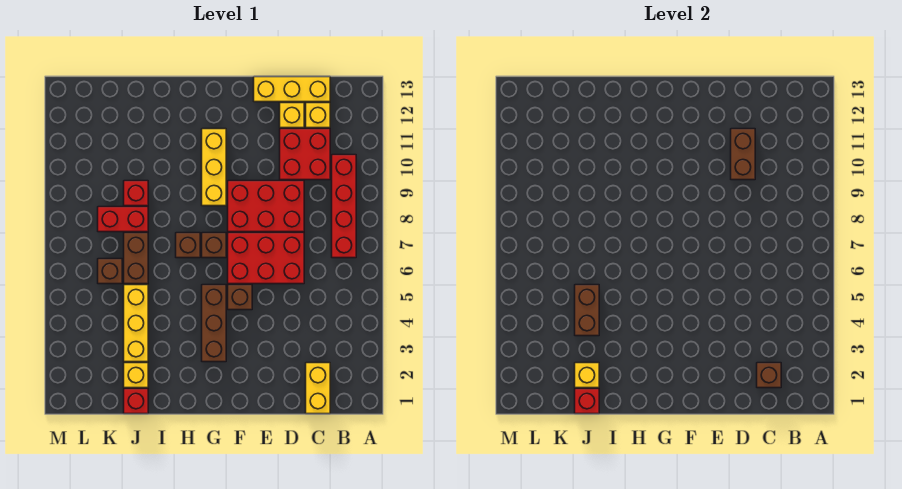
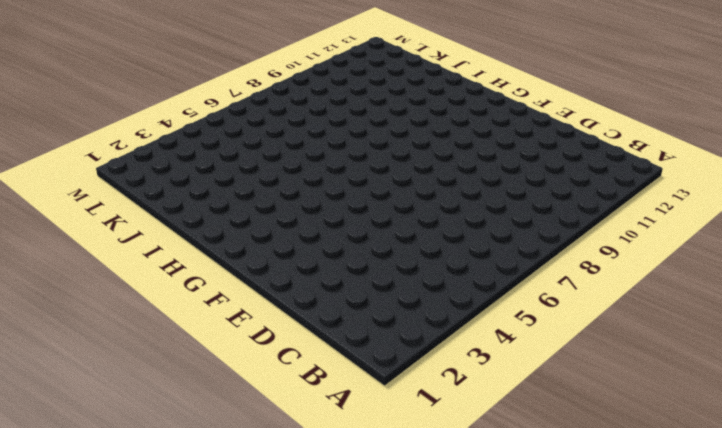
none -> red 1x4 brick [332,155,356,258]
none -> yellow 1x2 brick [306,363,330,414]
none -> red 2x2 brick [280,129,330,180]

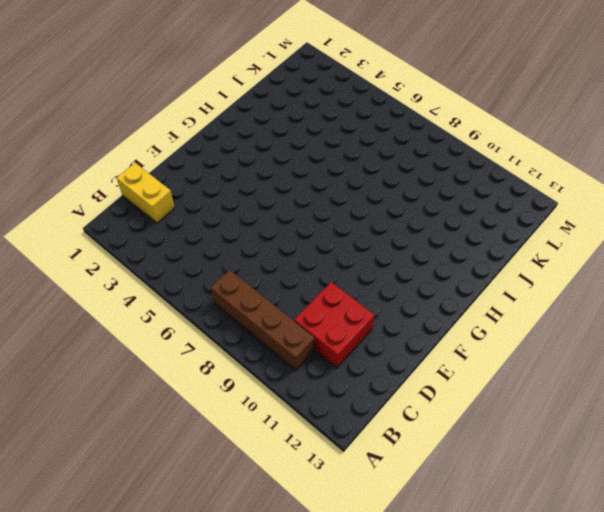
brown 1x4 brick [211,270,314,370] -> red 1x4 brick [332,155,356,258]
none -> yellow 1x1 brick [306,103,330,128]
none -> yellow 1x3 brick [254,77,330,102]
none -> red 2x3 brick [228,233,304,284]

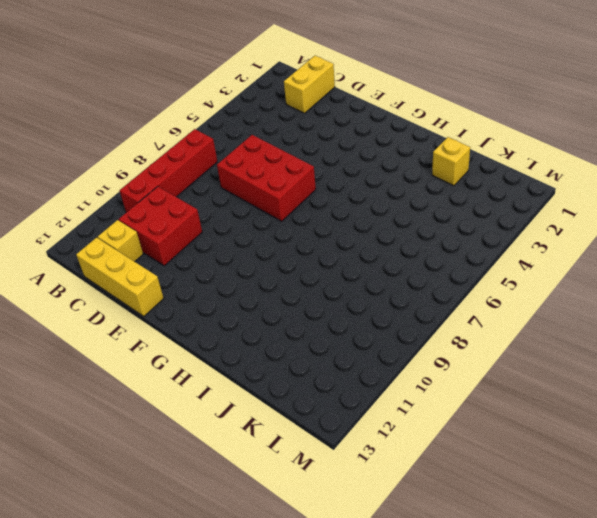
none -> red 2x3 brick [228,181,304,232]
none -> yellow 1x1 brick [280,103,304,128]
none -> brown 1x1 brick [228,285,252,310]

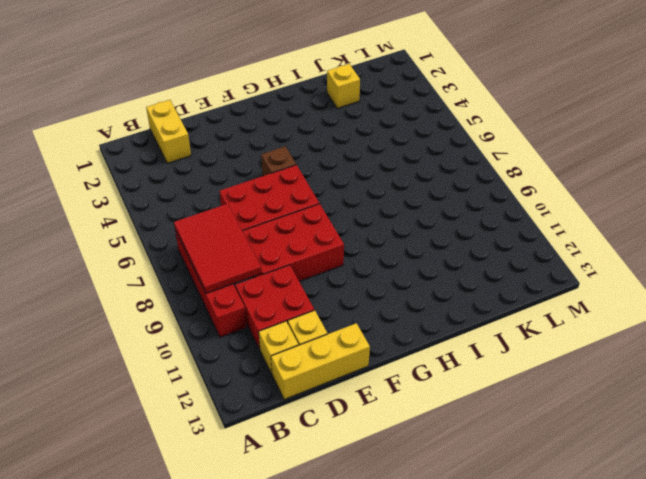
red 2x3 tile [174,204,261,293] -> none
none -> brown 1x3 brick [202,285,226,362]
none -> brown 1x1 brick [202,233,226,258]
none -> yellow 1x3 brick [202,129,226,206]

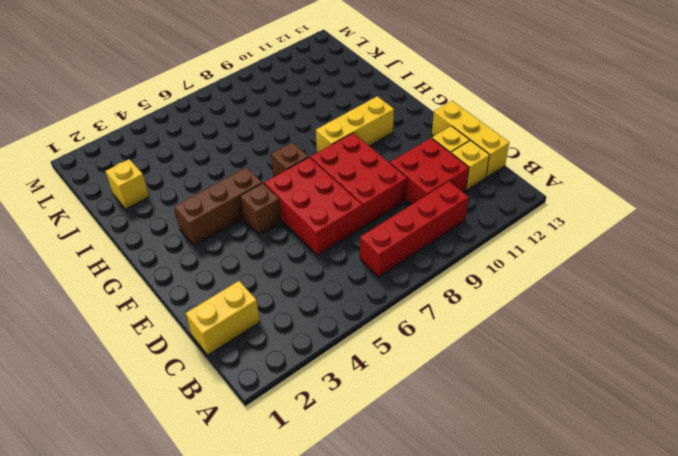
none -> brown 1x1 brick [176,233,200,258]
none -> red 1x1 brick [124,389,148,414]
none -> yellow 1x3 brick [124,285,148,362]

